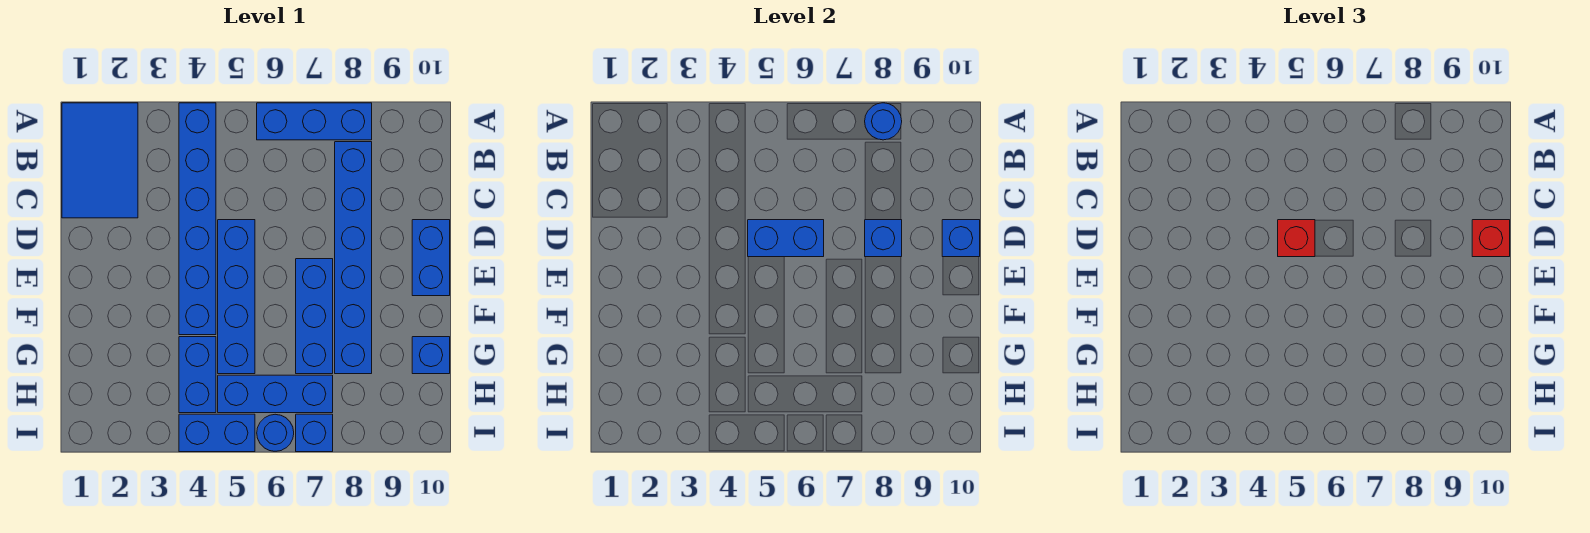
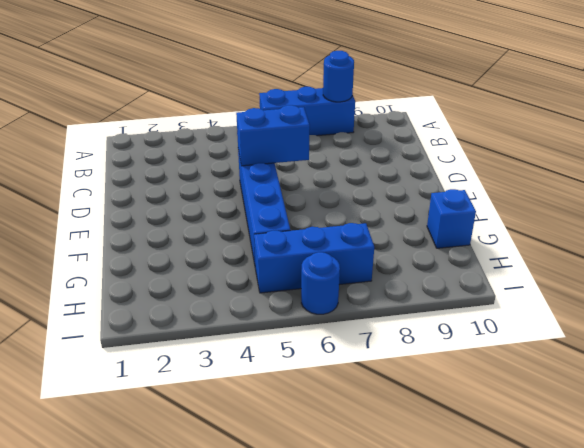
none -> blue 2x3 tile [62,103,138,218]
none -> blue 1x6 brick [179,103,216,335]
none -> blue 1x6 brick [335,142,372,374]

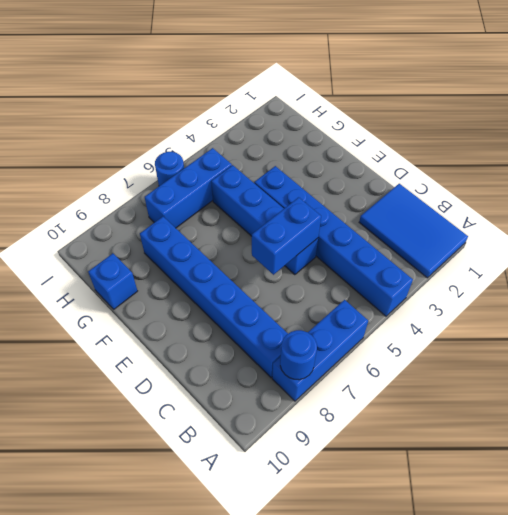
none -> blue 1x2 brick [412,220,450,296]
none -> blue 1x3 brick [296,259,333,374]
none -> blue 1x2 brick [179,337,216,413]

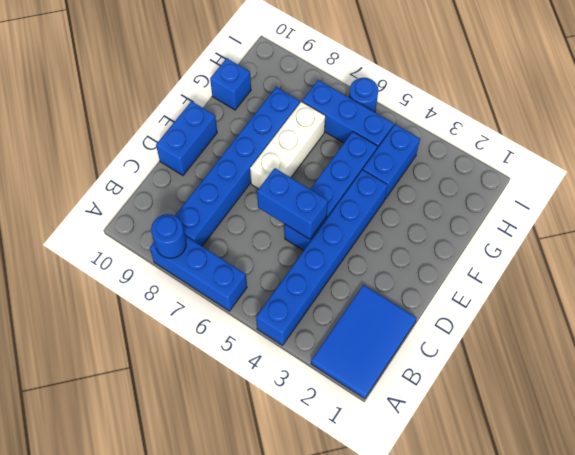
white 1x3 brick [250,102,326,189] -> blue 1x3 brick [296,259,333,374]
none -> blue 1x2 brick [179,414,255,452]
none -> blue 1x1 brick [296,414,333,452]
none -> blue 1x1 brick [865,220,902,257]

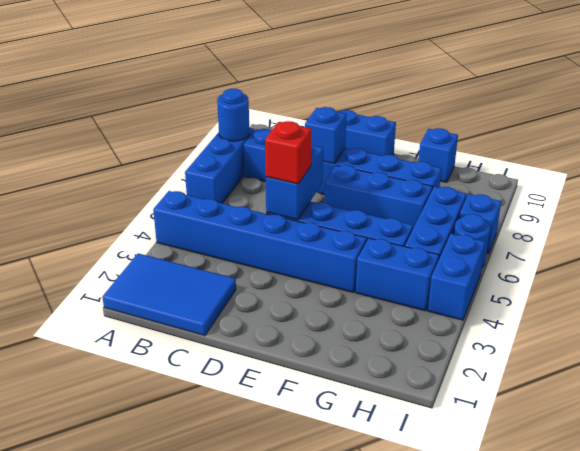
none -> blue 1x1 brick [942,220,980,257]
none -> red 1x1 brick [1472,220,1510,257]

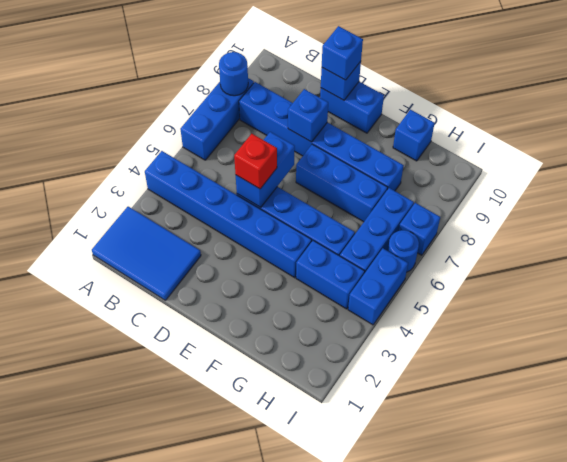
blue 1x1 brick [322,26,363,80] -> red 1x1 brick [1472,220,1510,257]

